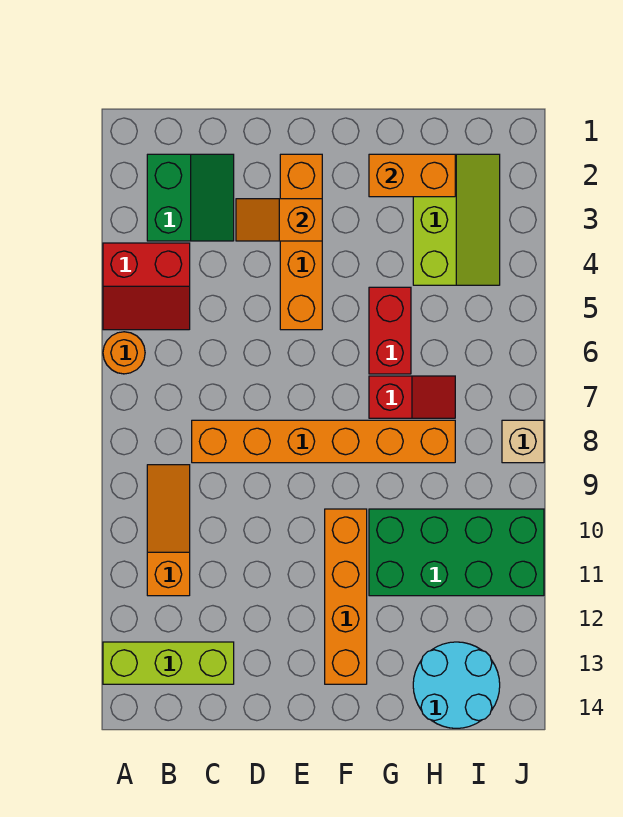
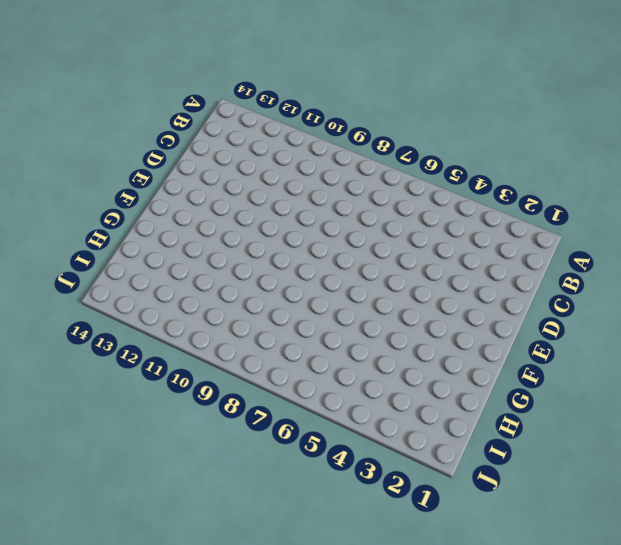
none -> red 2x2 slope [103,243,190,330]
none -> orange 1x1 round brick [103,332,145,374]
none -> lime 1x3 brick [103,642,234,684]

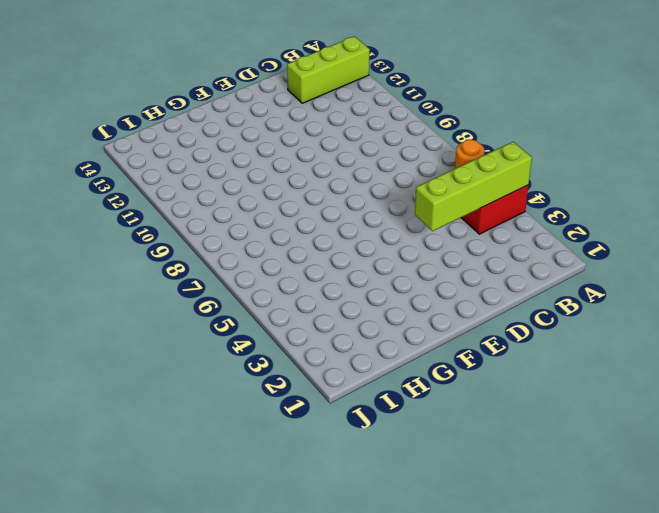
lime 1x4 brick [415,142,532,231] -> none
none -> green 2x2 slope [147,154,234,241]
none -> orange 1x3 slope [147,465,190,596]
none -> orange 1x6 brick [192,420,455,463]

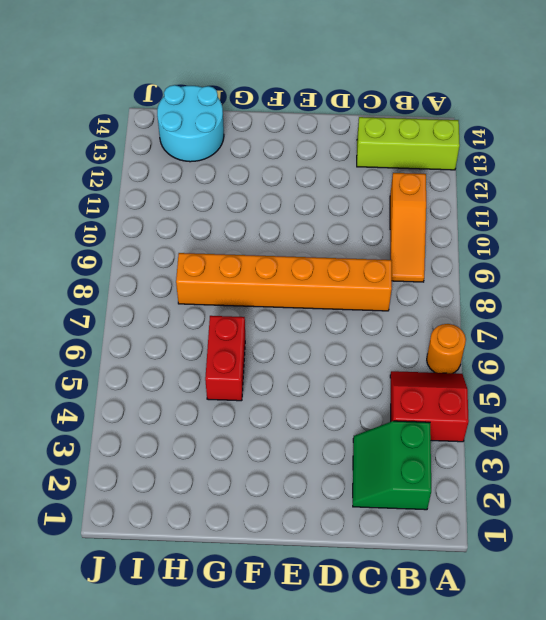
none -> orange 1x4 brick [280,154,322,330]
none -> orange 1x4 brick [325,509,367,684]
none -> red 1x2 slope [369,376,455,418]

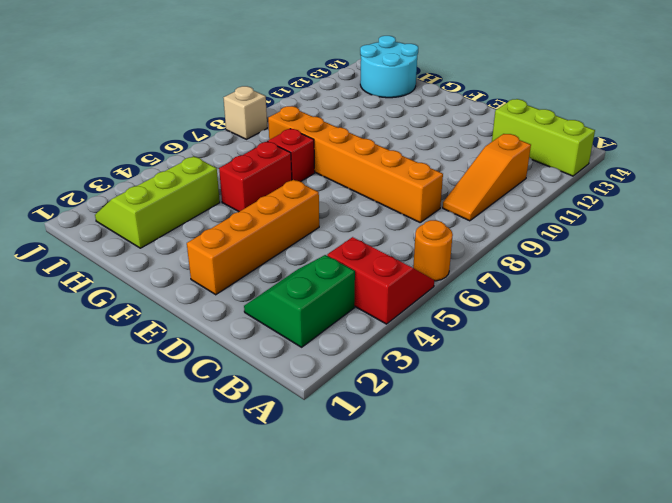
none -> orange 1x4 brick [325,509,367,684]
none -> green 2x4 brick [369,509,544,596]
none -> orange 1x2 slope [236,199,322,241]

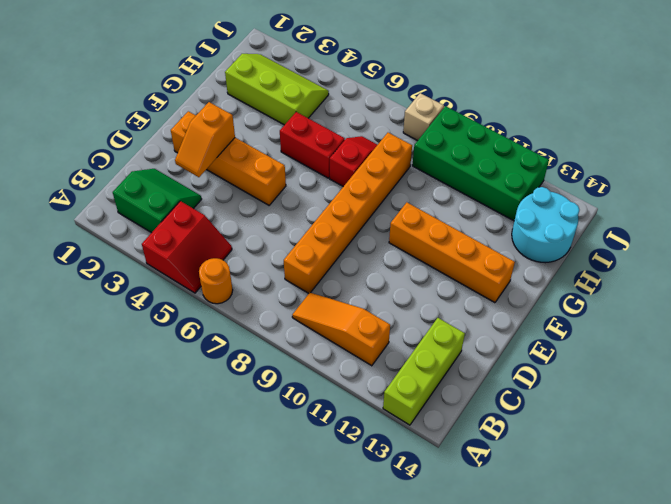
green 2x4 brick [412,106,549,221] -> green 2x4 brick turned to [369,509,544,596]
none -> orange 1x2 brick [369,154,455,197]

